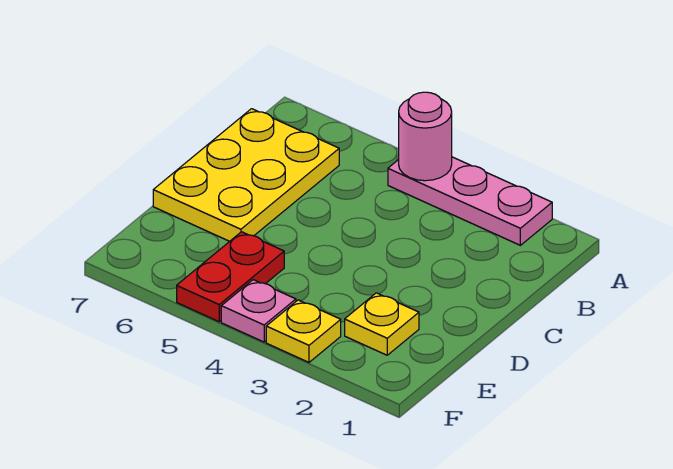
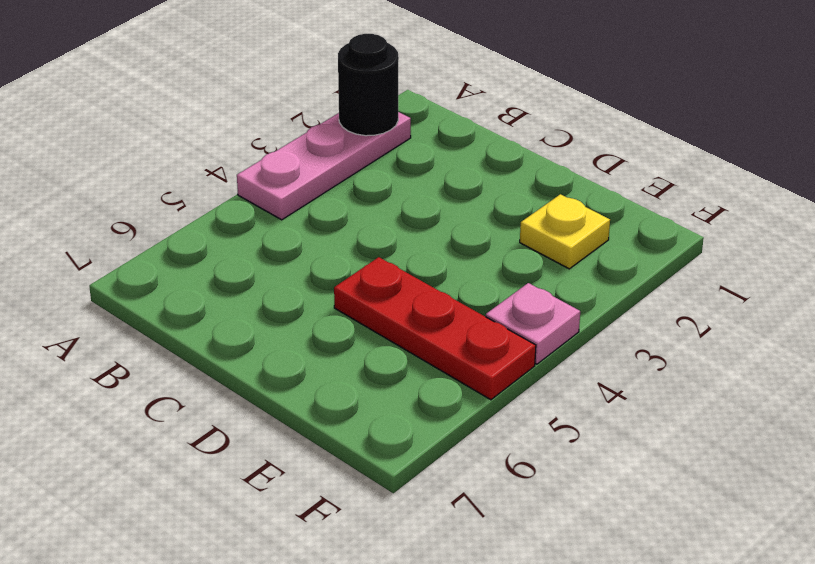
black 1x1 round brick [338,34,399,136] -> none
red 1x3 plate [334,257,536,400] -> red 1x2 plate [177,232,284,322]
none -> yellow 2x3 plate [153,109,339,241]
none -> yellow 1x1 plate [266,300,341,362]

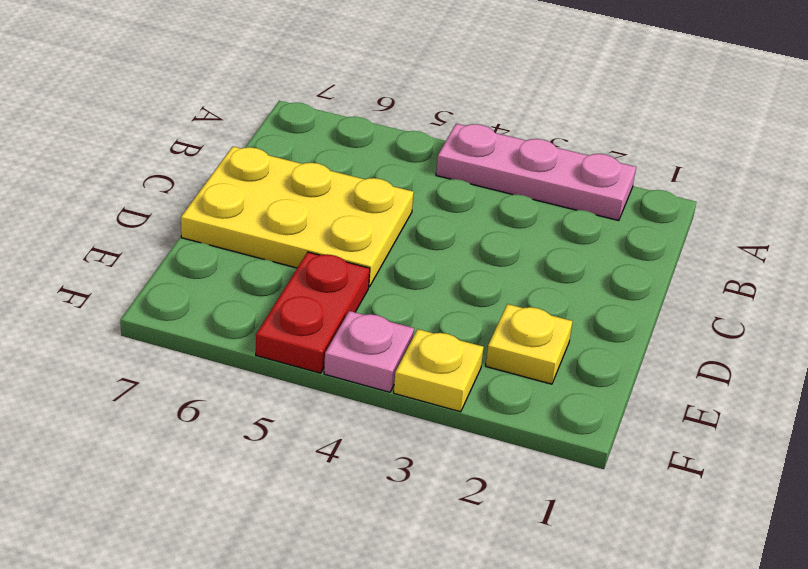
yellow 2x3 plate [181,147,414,287] -> yellow 2x3 plate turned to [153,109,339,241]
none -> pink 1x1 round brick [399,92,452,181]

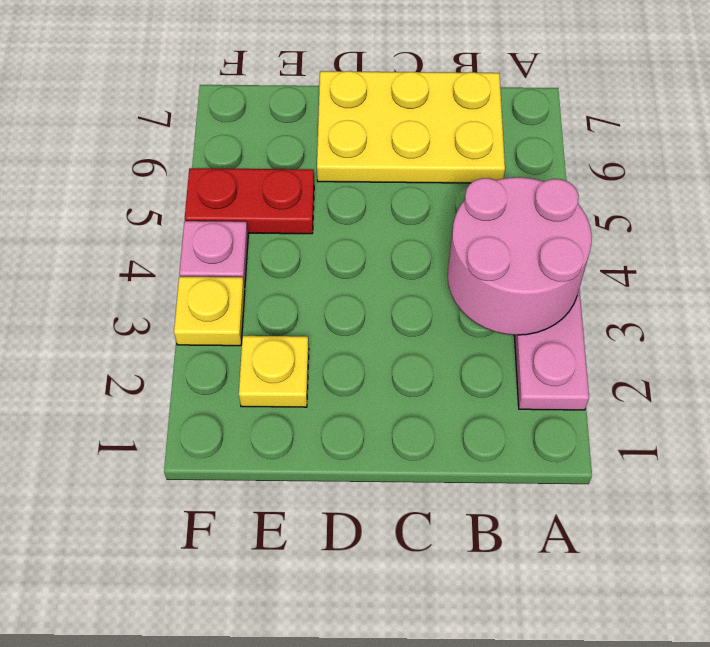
pink 2x2 round brick [448,177,592,335] -> pink 1x1 round brick [399,92,452,181]

